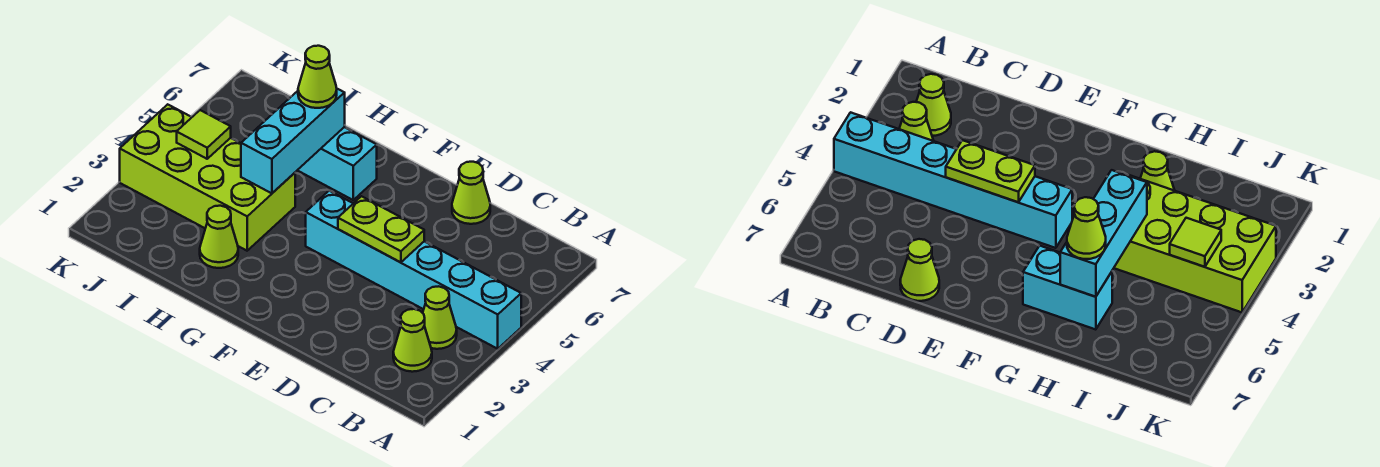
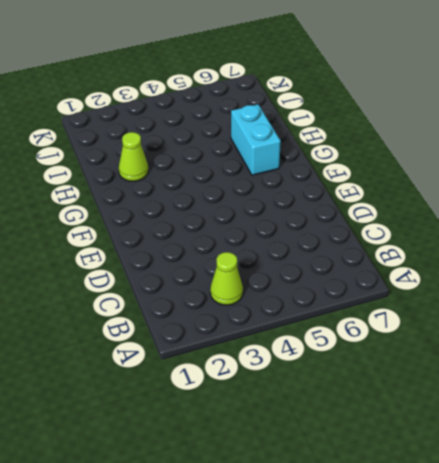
none -> cyan 1x6 brick [306,191,521,349]
none -> lime 1x1 cone [393,309,432,372]

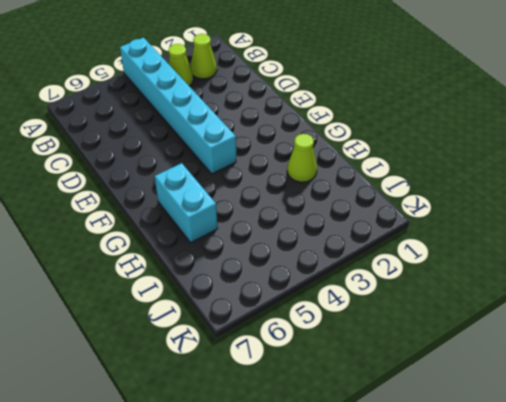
none -> lime 1x1 cone [452,162,490,224]
none -> lime 2x4 brick [120,104,295,251]

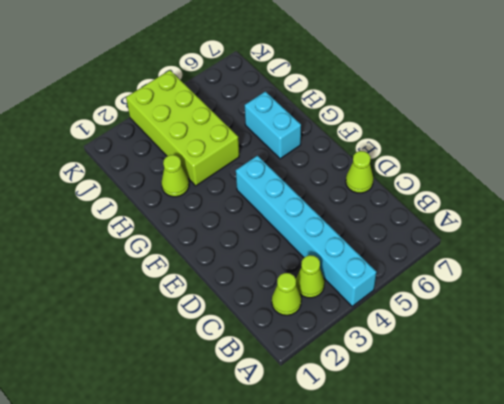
none -> lime 1x2 plate [338,196,424,262]
none -> cyan 1x3 brick [241,89,345,193]

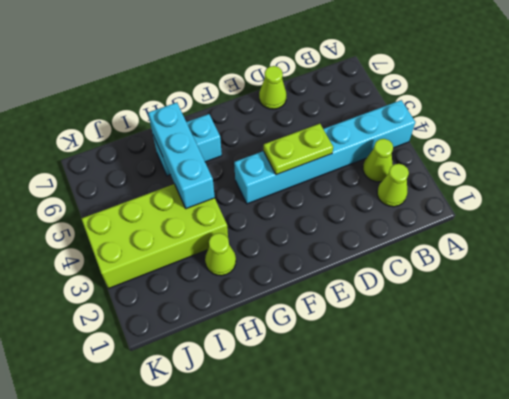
none -> lime 1x1 tile [177,110,231,159]
none -> lime 1x1 cone [298,46,337,108]

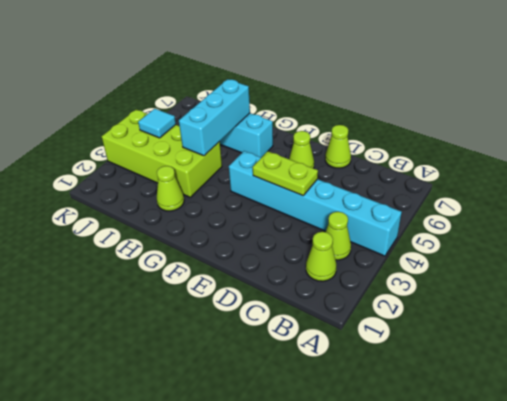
lime 1x1 cone [289,131,314,168] -> lime 1x1 cone moved to [298,46,337,108]
cyan 1x1 tile [138,109,176,138] -> lime 1x1 tile [177,110,231,159]

